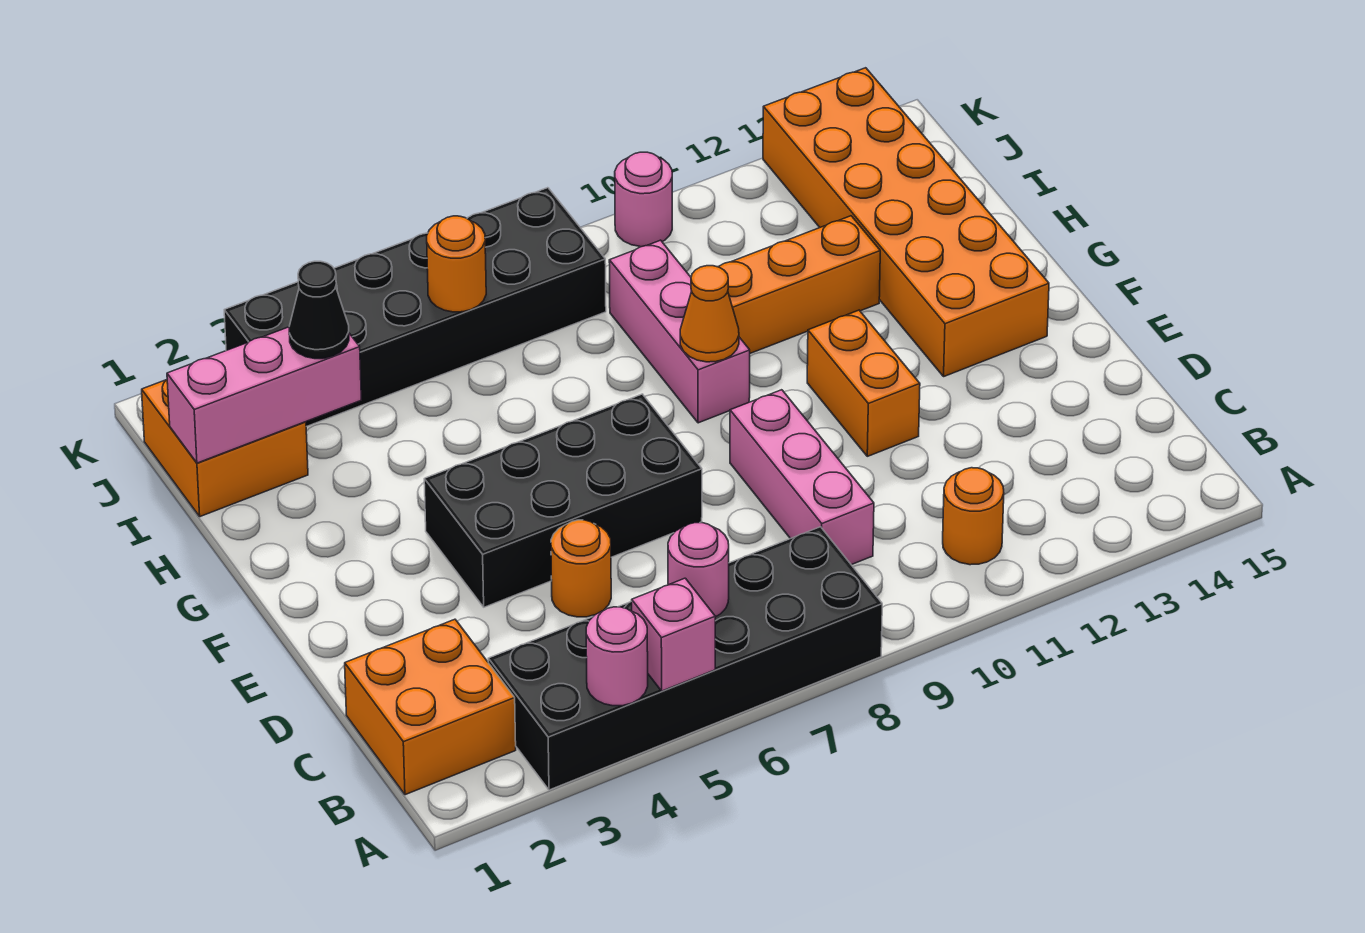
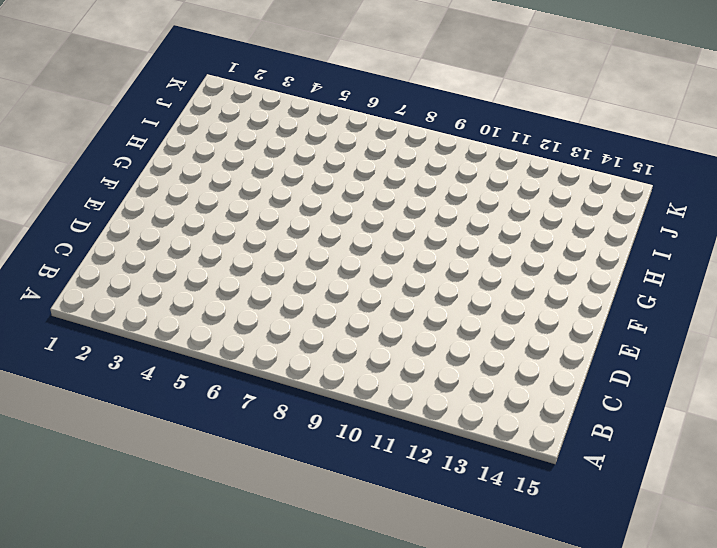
none -> black 2x6 brick [488,527,882,790]
none -> orange 2x2 brick [345,619,516,795]
none -> orange 1x1 round brick [943,468,1004,565]

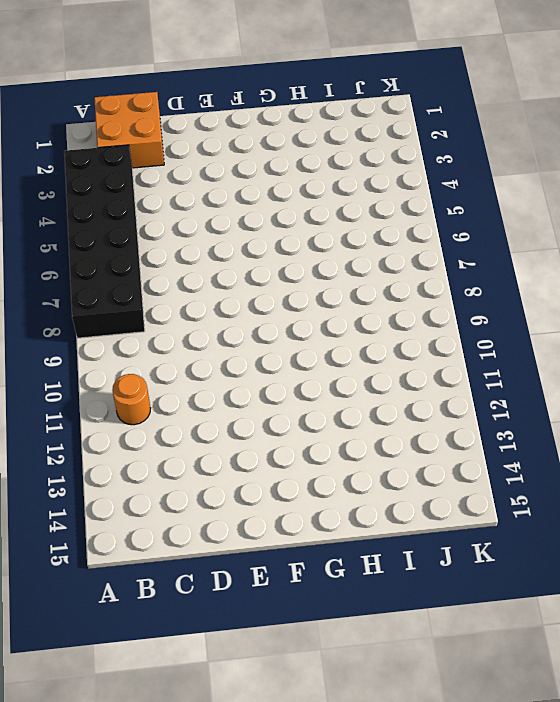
none -> pink 1x3 brick [730,390,874,565]
none -> orange 1x1 round brick [551,520,611,617]
none -> black 2x4 brick [424,394,702,607]

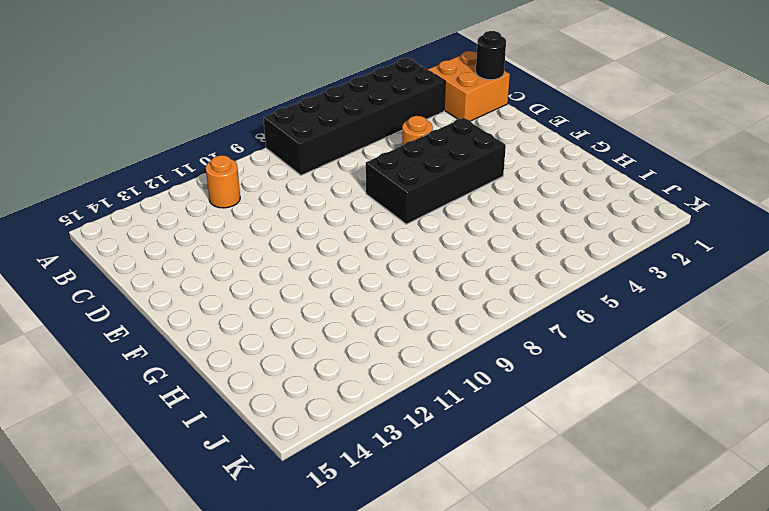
black 1x1 round brick [476,31,506,80] -> none
none -> pink 1x3 brick [730,390,874,565]
none -> orange 1x2 brick [807,310,920,456]
none -> orange 2x6 brick [763,68,1049,376]

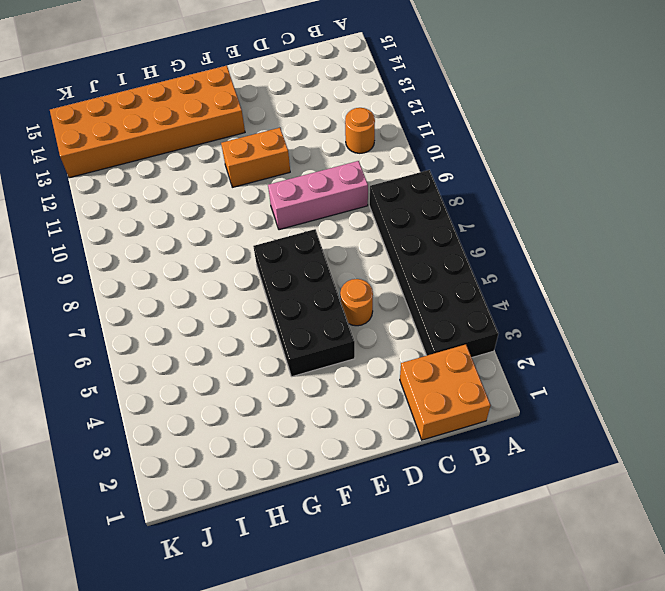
none -> pink 1x3 brick [609,240,750,423]
none -> orange 1x3 brick [718,216,880,353]
none -> orange 2x2 brick [142,380,308,517]

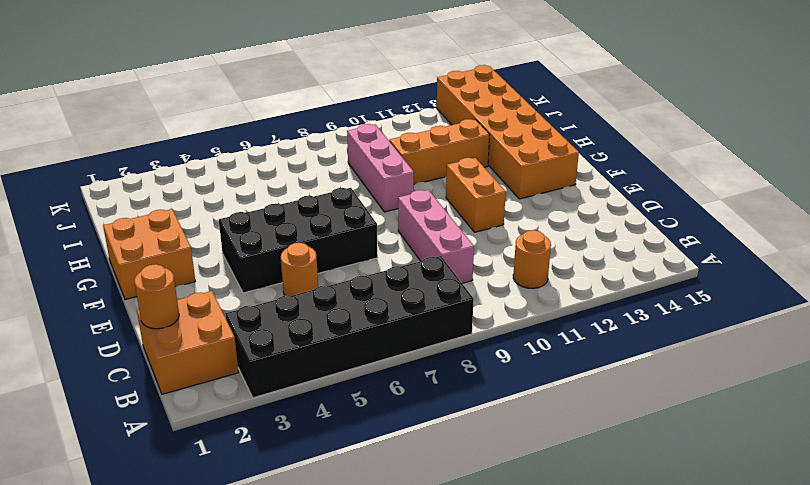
orange 1x1 round brick [134,264,179,329] -> orange 1x1 round brick moved to [427,216,486,312]
orange 2x2 brick [103,209,195,300] -> orange 2x2 brick moved to [142,380,308,517]
none -> black 2x6 brick [224,188,606,427]
none -> pink 1x1 round brick [615,152,672,247]
none -> pink 1x1 round brick [586,607,648,706]

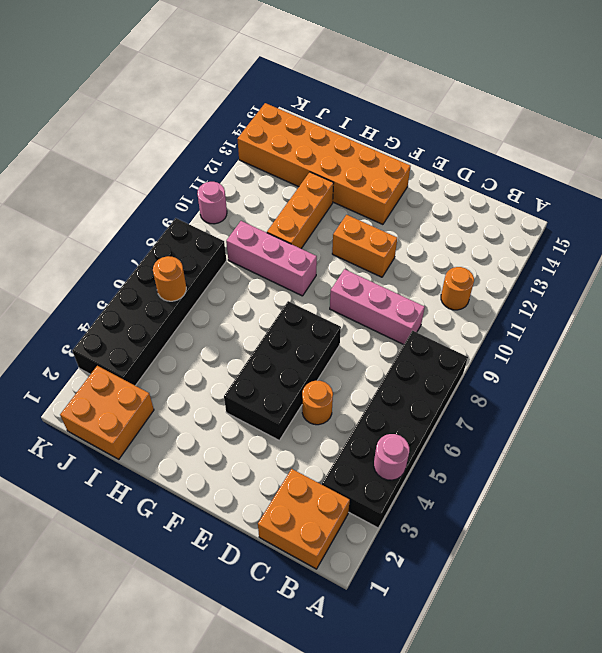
none -> pink 1x1 brick [632,578,715,691]
none -> pink 1x1 round brick [668,523,729,617]
none -> orange 1x1 cone [680,266,739,362]

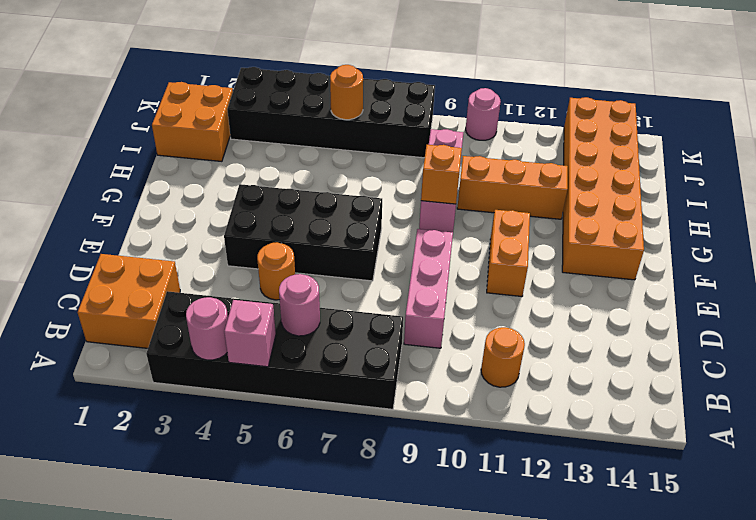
orange 1x1 brick [421,145,462,204] -> orange 1x1 cone [680,266,739,362]
none -> pink 1x3 brick [167,327,361,463]
none -> black 1x1 cone [289,261,349,359]

